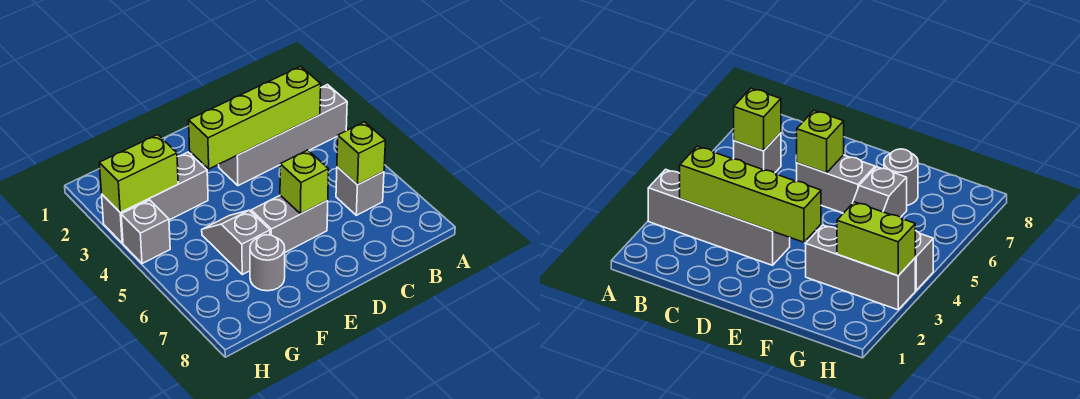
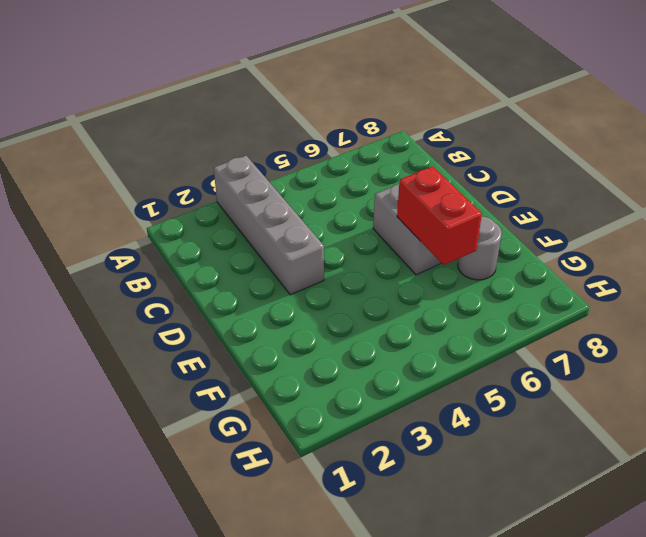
red 1x2 brick [397,166,482,265] -> none
none -> grey 1x1 brick [336,167,384,215]
none -> grey 1x3 brick [102,152,208,243]

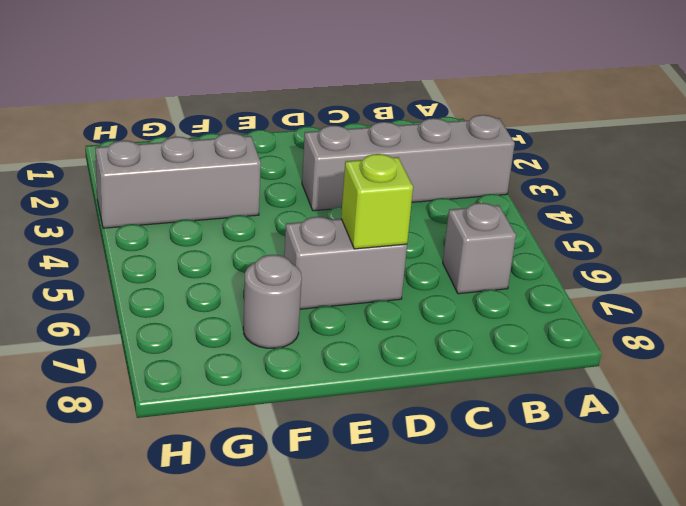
none -> grey 1x2 slope [202,210,270,275]
none -> grey 1x1 brick [121,200,170,264]

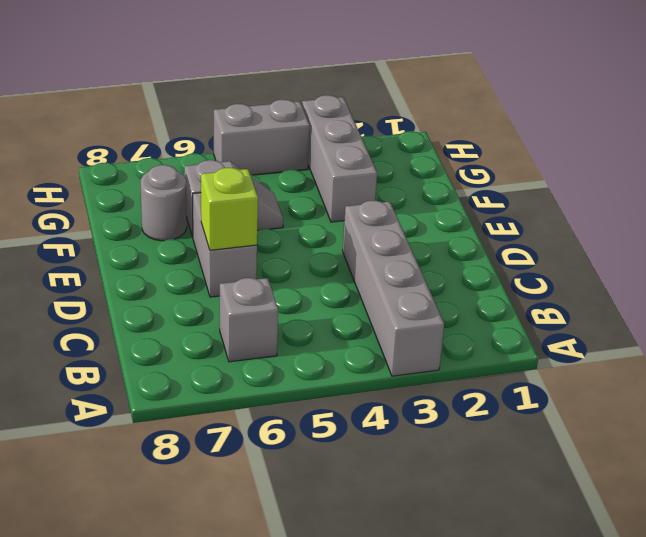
grey 1x2 brick [214,100,310,175] -> grey 1x1 brick [121,200,170,264]
none -> lime 1x4 brick [189,66,321,169]
none -> lime 1x1 brick [337,122,386,185]

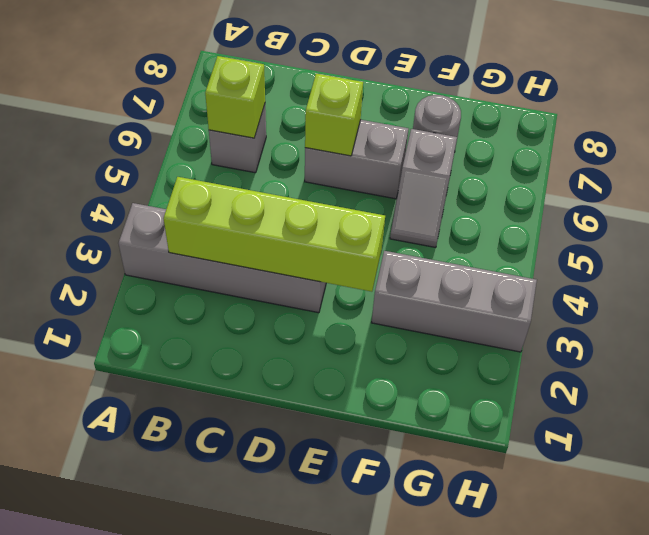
none -> grey 1x1 brick [121,200,170,264]
none -> lime 1x2 brick [99,135,178,213]

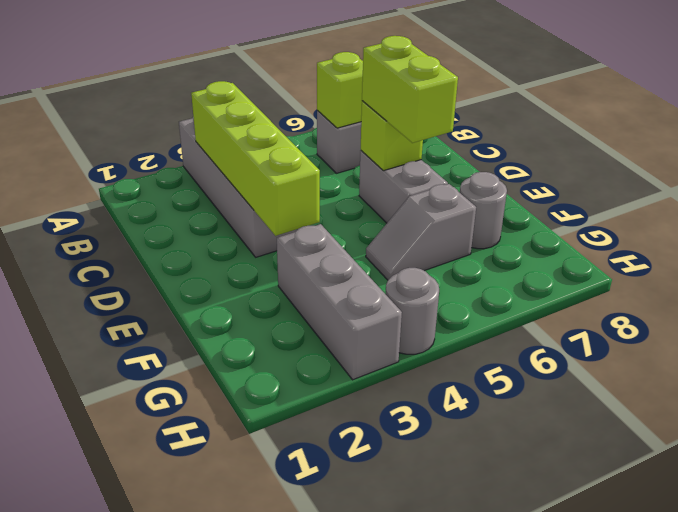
lime 1x2 brick [362,36,458,143] -> lime 1x2 brick moved to [99,135,178,213]
grey 1x1 round brick [386,268,439,354] -> grey 1x1 brick [121,200,170,264]

